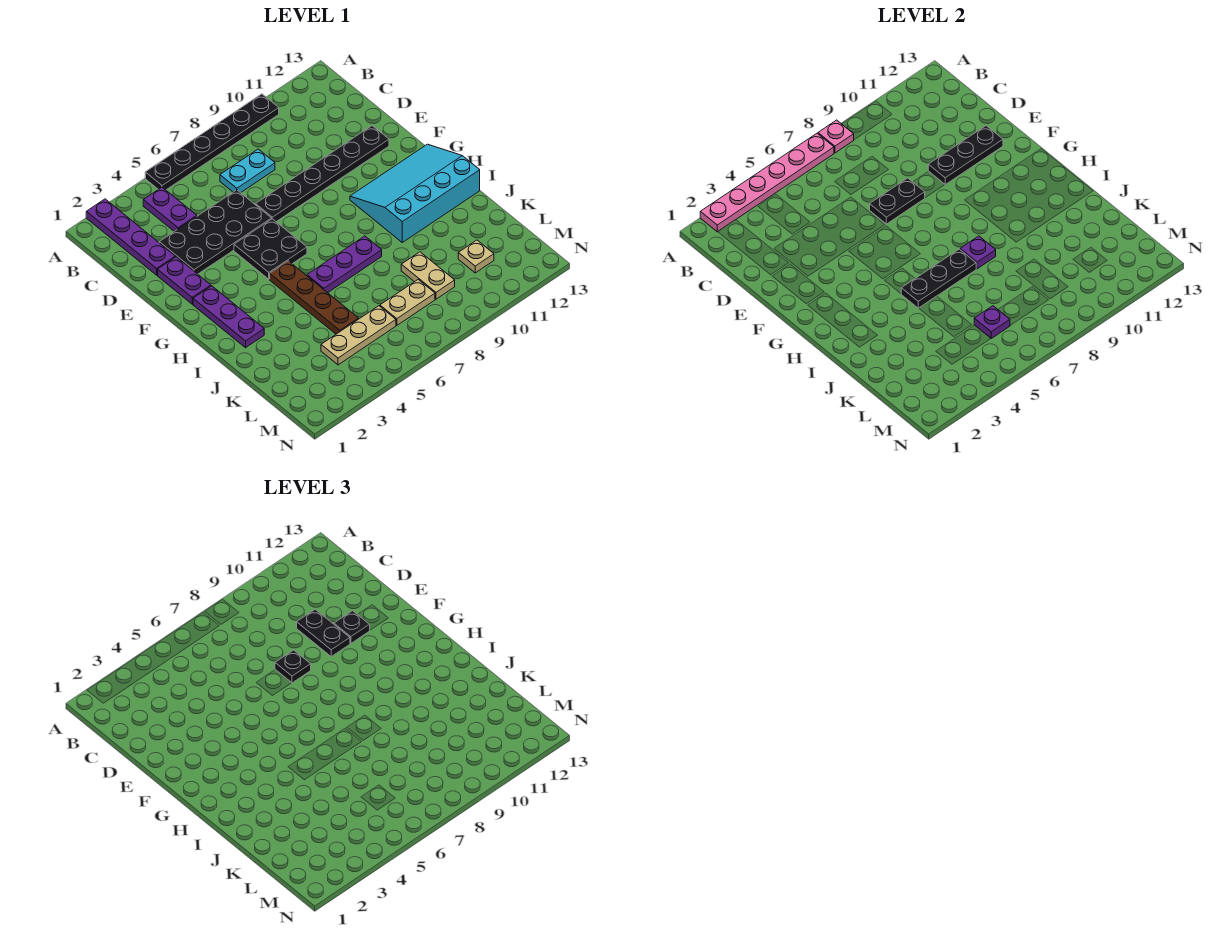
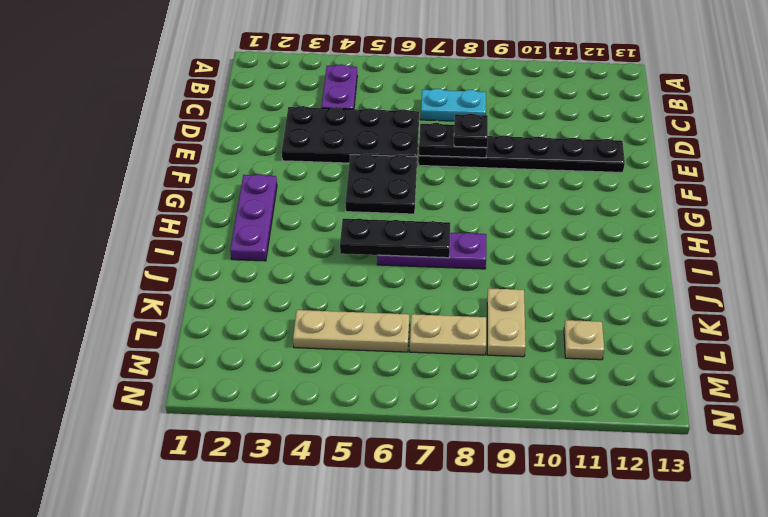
none -> purple 1x4 plate [86,199,175,275]
none -> black 1x6 plate [145,94,279,190]
none -> purple 1x2 plate [158,257,211,304]

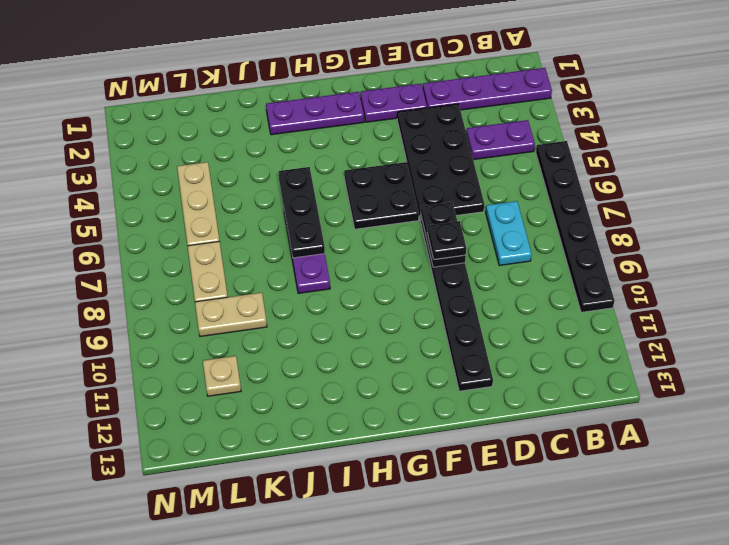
none -> cyan 3x4 slope [350,144,480,242]
none -> brown 1x4 plate [270,261,359,334]
none -> pink 1x6 plate [700,133,834,232]

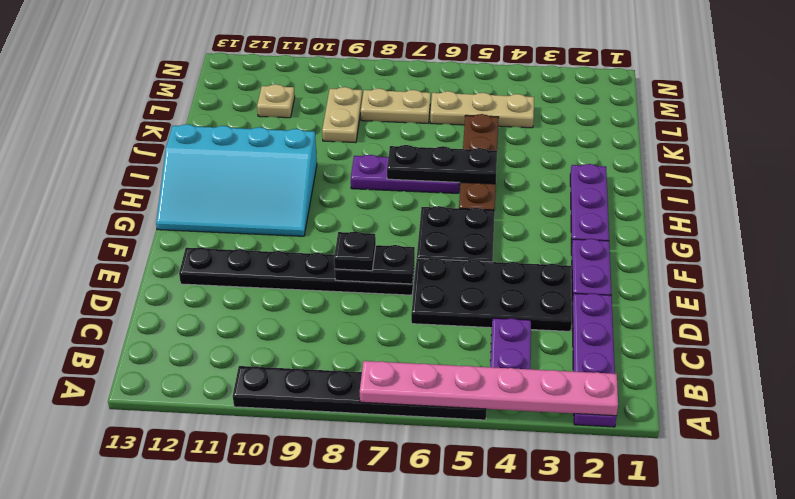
none -> cyan 1x2 plate [220,149,275,193]
none -> pink 1x1 plate [818,120,854,153]
none -> black 1x3 plate [928,126,1003,184]

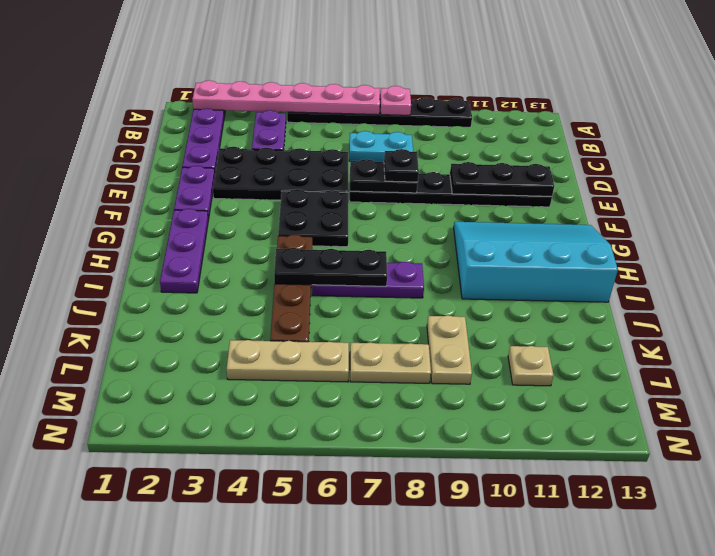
none -> purple 1x1 plate [960,236,996,269]
none -> purple 1x1 plate [974,306,1010,338]
none -> black 1x2 plate [297,609,350,656]

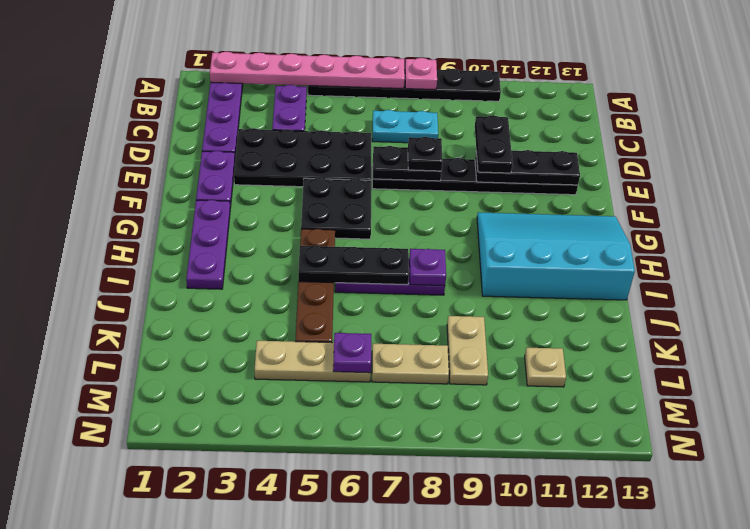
none -> black 1x1 plate [334,611,370,644]

